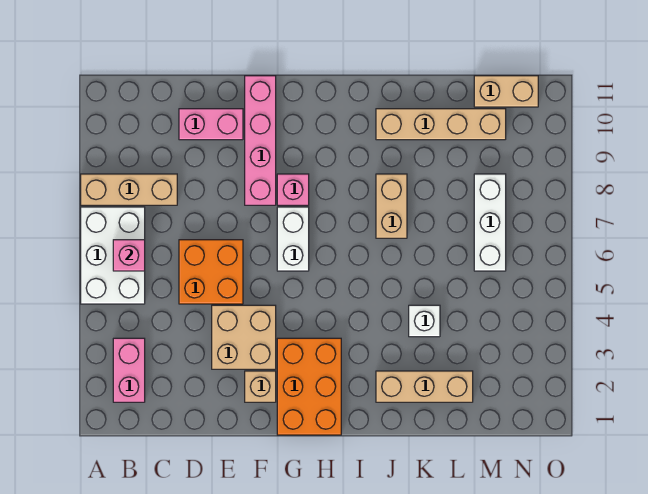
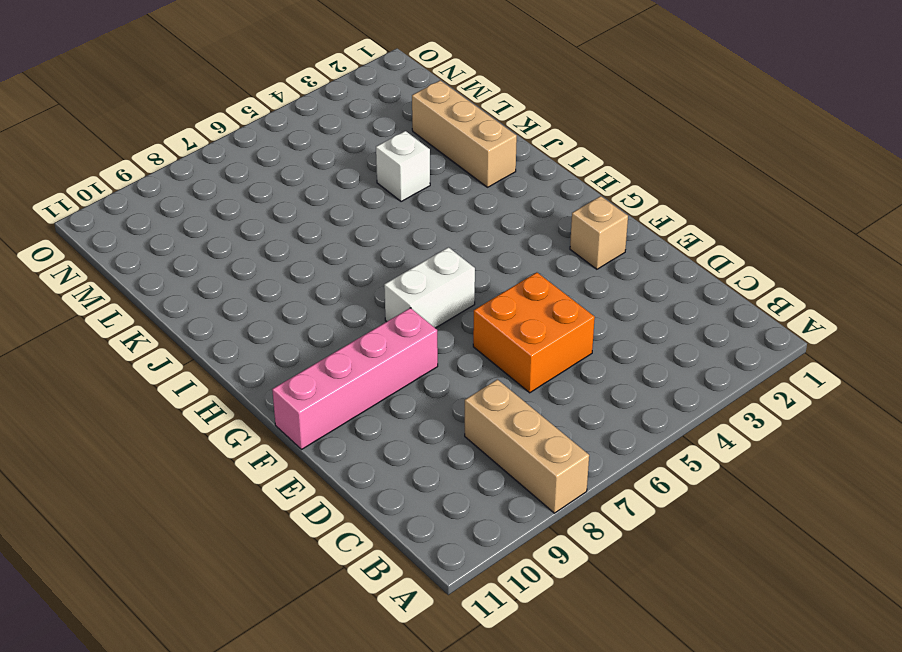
none -> white 2x3 brick [81,207,145,304]
none -> pink 1x2 brick [113,338,145,402]
none -> pink 1x2 brick [179,109,243,140]

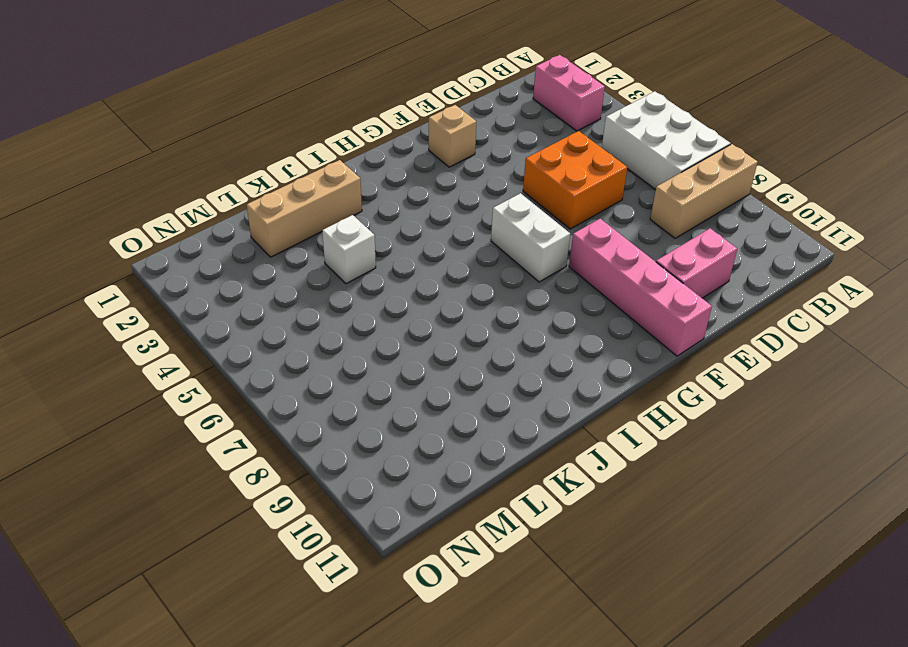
none -> tan 2x2 brick [212,305,276,369]
none -> orange 2x3 brick [277,338,341,435]
none -> pink 1x1 brick [277,174,309,205]

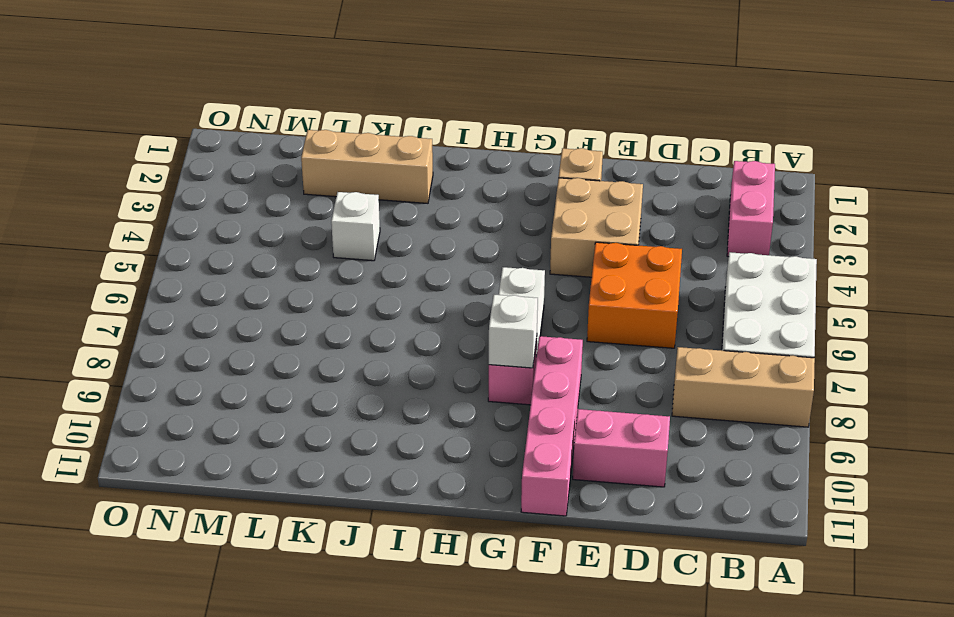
white 1x1 brick [489,295,538,368] -> none
none -> orange 2x3 brick [277,338,341,435]
none -> tan 1x2 brick [376,174,407,238]
none -> tan 1x4 brick [376,109,506,140]

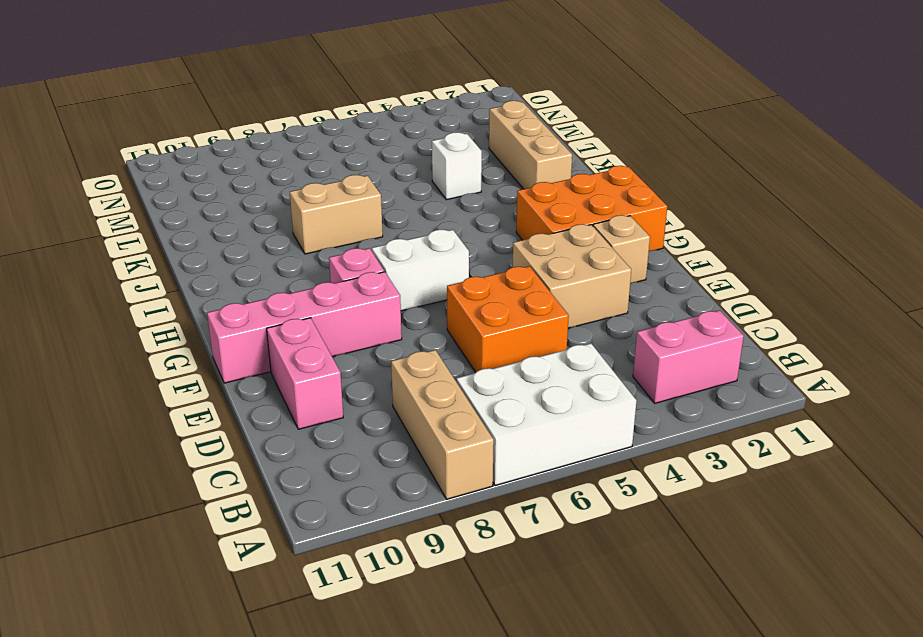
none -> tan 1x4 brick [376,109,506,140]
none -> white 1x3 brick [474,174,506,271]
none -> tan 1x2 brick [474,76,538,107]

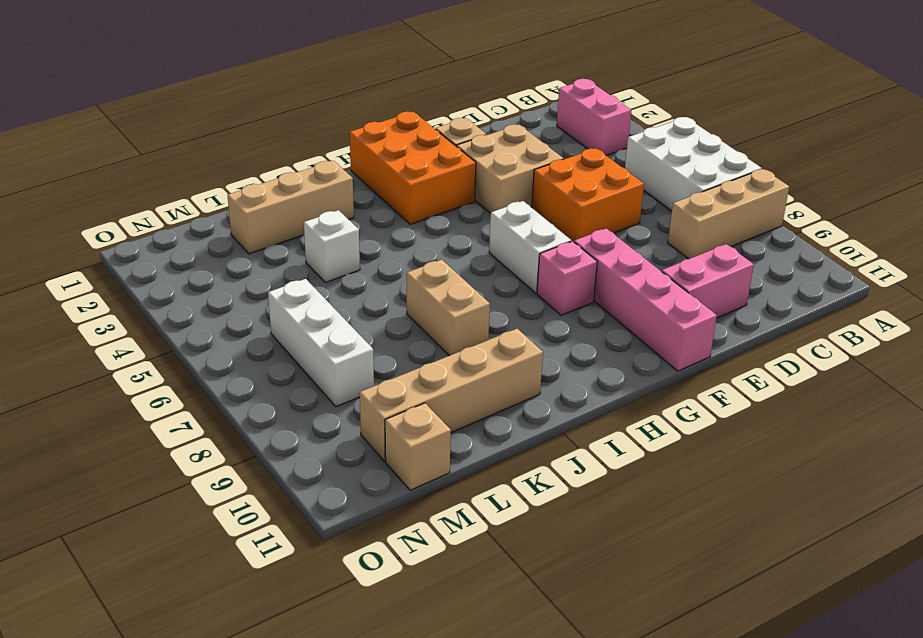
tan 1x1 brick [385,403,451,490] -> tan 1x2 brick [474,76,538,107]
none -> pink 1x1 brick [113,240,145,271]

